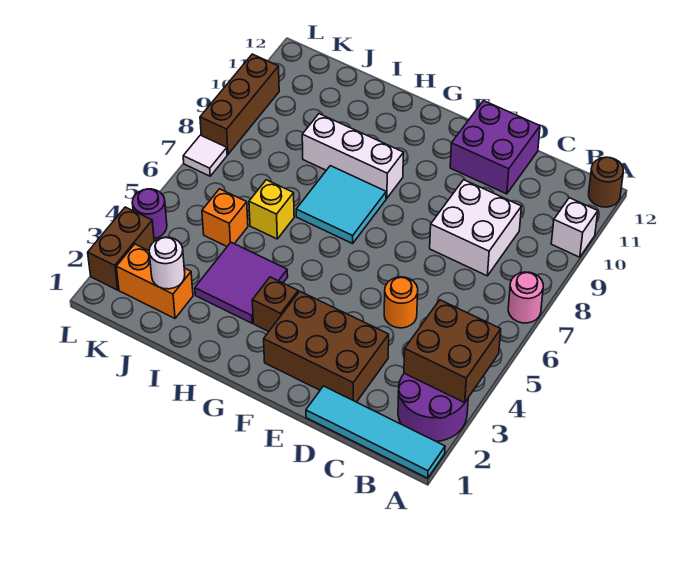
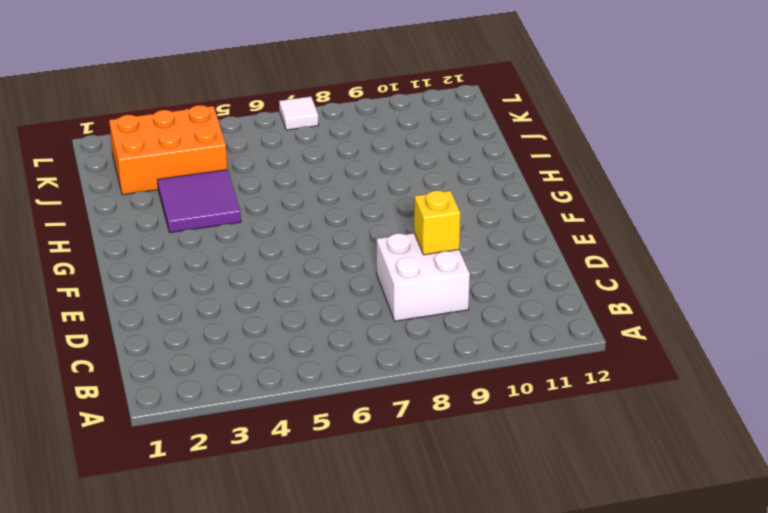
yellow 1x1 brick [414,191,460,255] -> yellow 1x1 brick moved to [249,180,294,239]
orange 2x3 brick [109,105,227,195] -> orange 1x2 brick [116,244,193,318]
none -> cyan 1x4 tile [306,386,445,478]
none -> purple 2x2 round brick [398,373,468,442]
none -> pink 1x1 round brick [508,272,543,323]

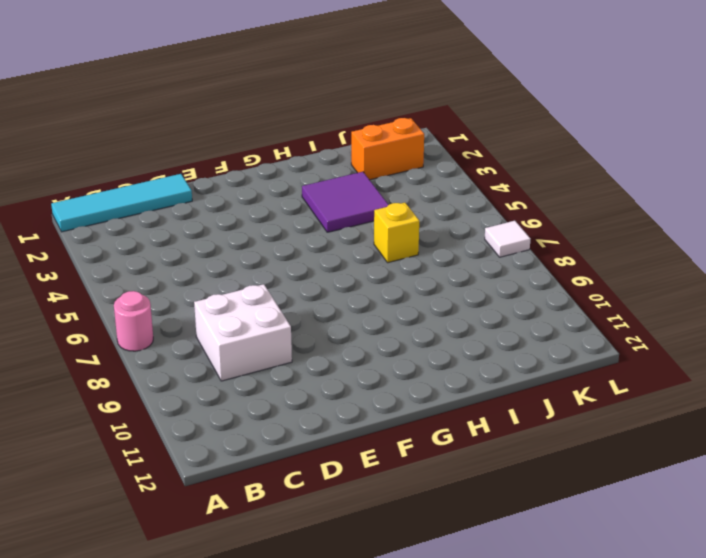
none -> purple 2x2 round brick [398,373,468,442]
none -> white 1x1 brick [551,198,598,257]
none -> brown 1x1 round brick [589,157,623,207]

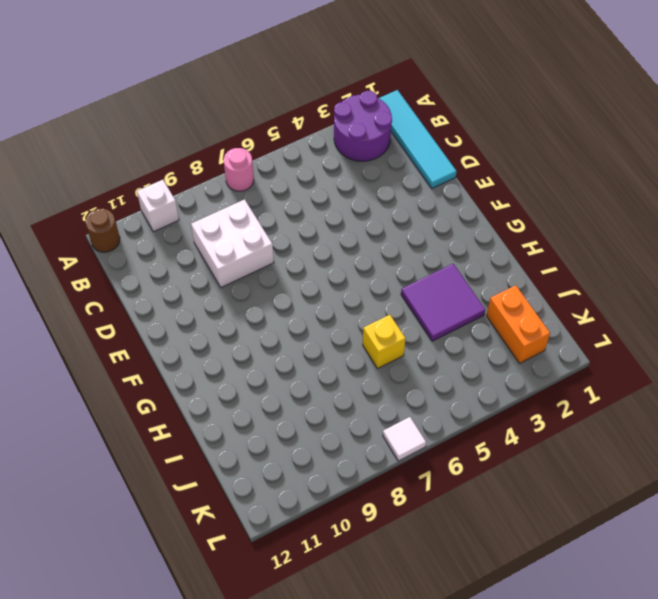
none -> brown 2x3 brick [264,291,389,402]
none -> orange 1x1 round brick [384,277,418,328]
none -> purple 2x2 brick [450,101,540,194]

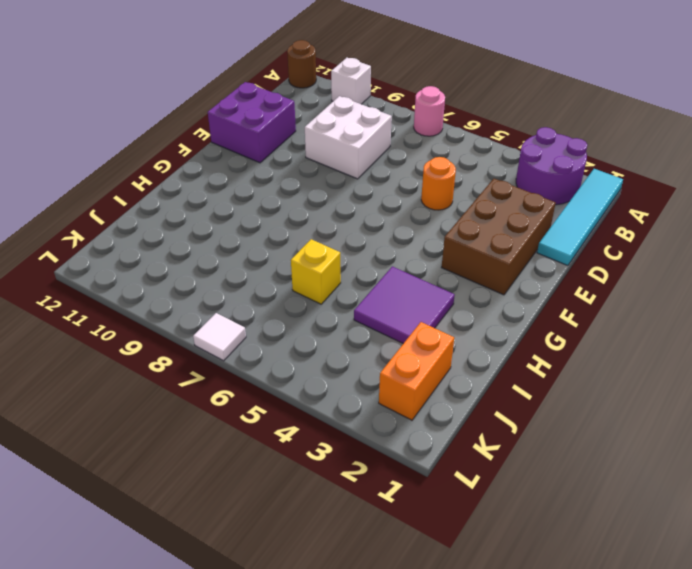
none -> brown 1x1 brick [252,277,298,332]
none -> cyan 2x2 tile [296,166,386,244]
none -> white 1x3 brick [302,114,404,198]

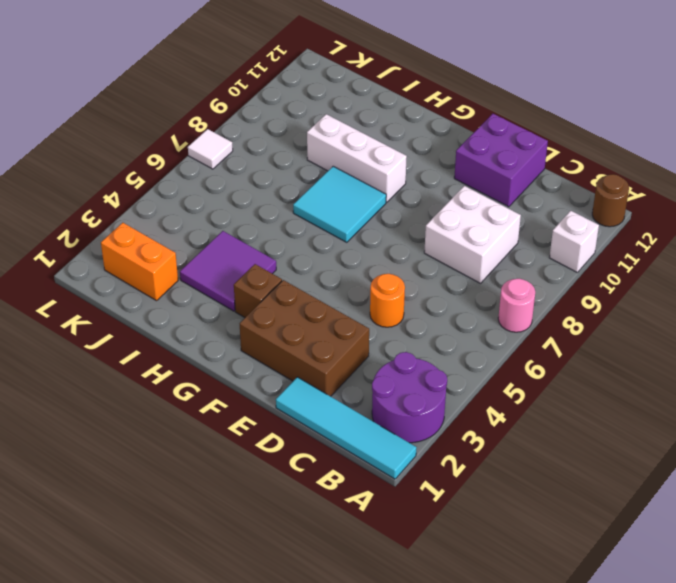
none -> yellow 1x1 brick [249,180,294,239]
none -> orange 1x1 brick [202,189,248,246]
none -> brown 1x2 brick [88,207,154,290]

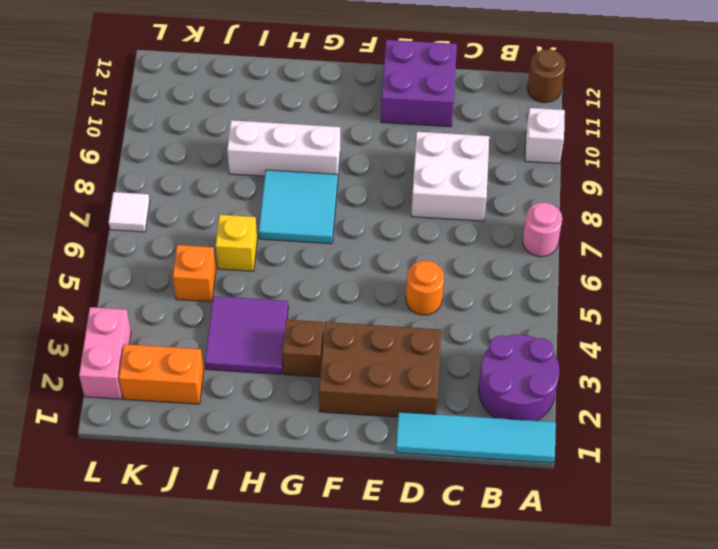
pink 1x2 brick [79,307,131,399] -> brown 1x2 brick [88,207,154,290]
none -> purple 1x1 round brick [132,189,167,239]
none -> brown 1x3 brick [200,54,279,154]
none -> brown 2x2 brick [404,300,501,403]

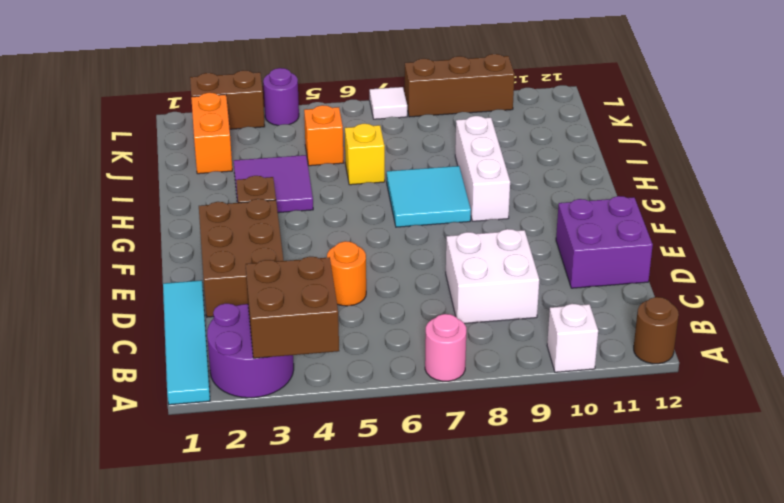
none -> white 1x1 round brick [149,237,185,289]

